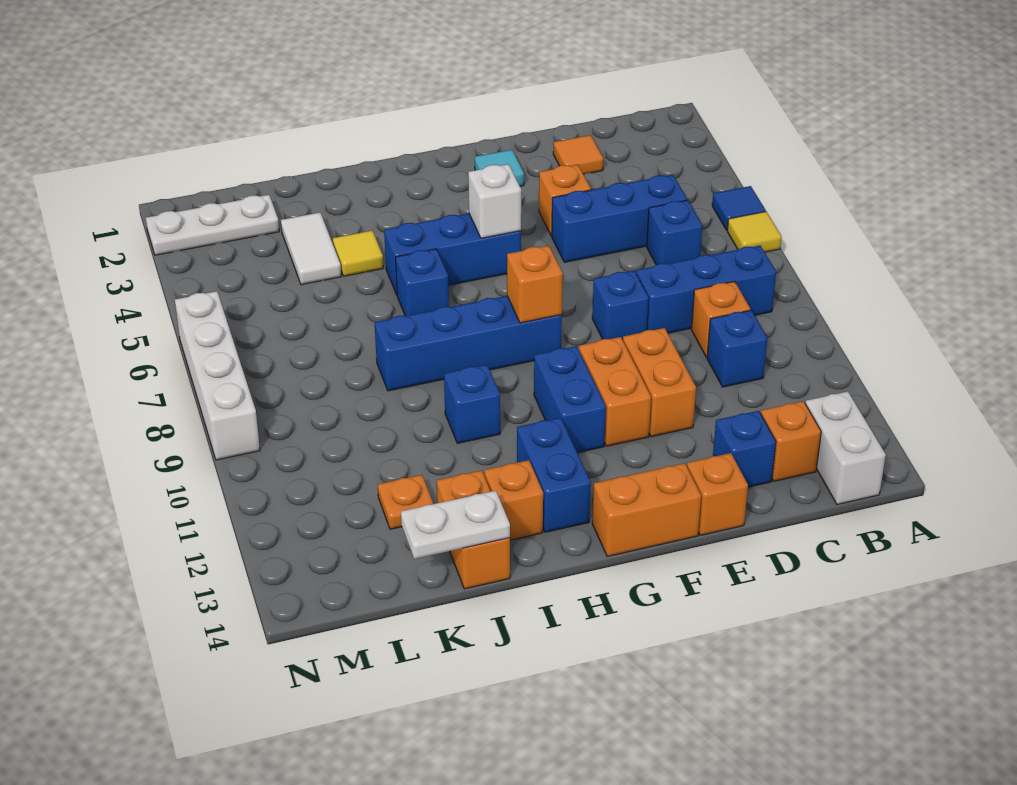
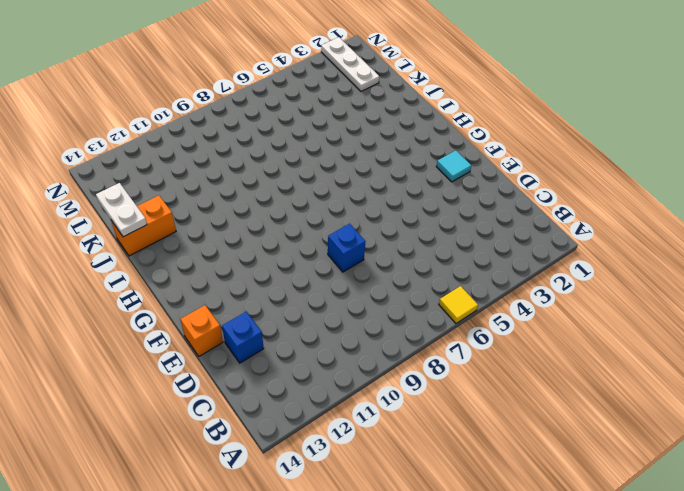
none -> blue 1x1 tile [712,186,766,230]
none -> blue 1x3 brick [636,245,776,333]
none -> white 1x2 brick [805,392,886,504]
none -> blue 1x3 brick [552,175,687,262]

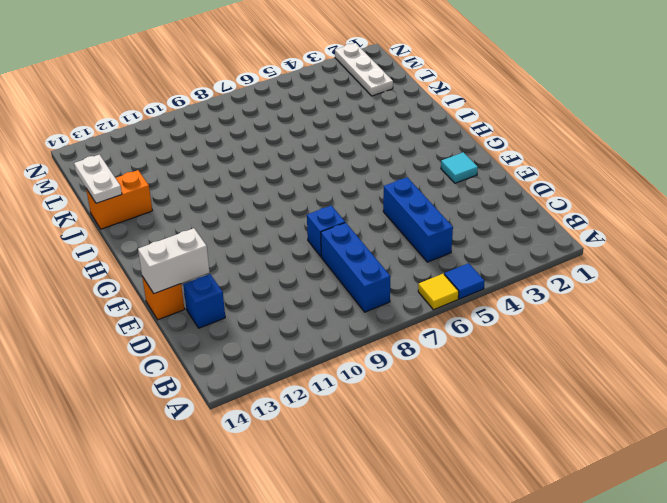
white 1x2 brick [138,228,209,294] -> white 1x2 brick moved to [805,392,886,504]
none -> blue 1x1 brick [647,200,702,265]
none -> orange 1x1 brick [691,282,750,357]
none -> blue 1x1 brick [707,310,767,387]
none -> orange 1x1 brick [761,401,821,481]

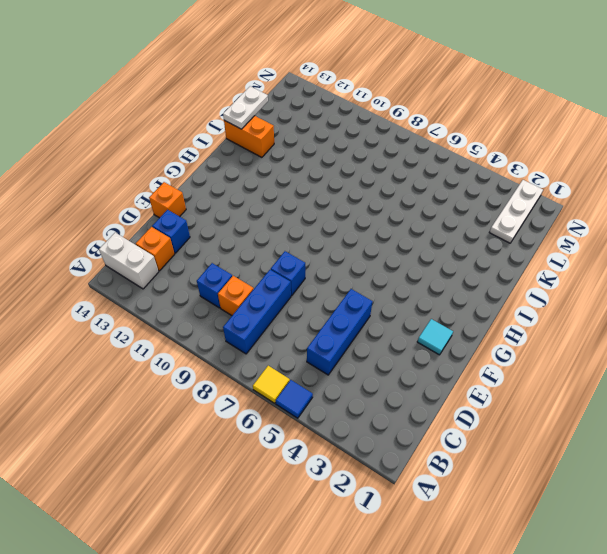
none -> blue 1x1 brick [647,200,702,265]
none -> orange 1x1 tile [553,135,603,174]
none -> orange 1x1 brick [539,165,591,236]
none -> orange 1x2 brick [623,328,696,437]

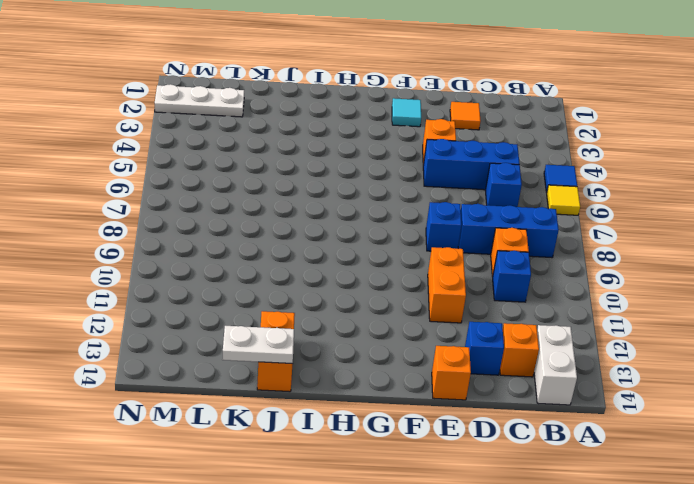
none -> orange 1x2 brick [579,337,651,446]
none -> orange 1x2 brick [592,463,701,557]
none -> blue 1x3 brick [384,213,521,295]
none -> blue 1x4 brick [375,296,562,391]

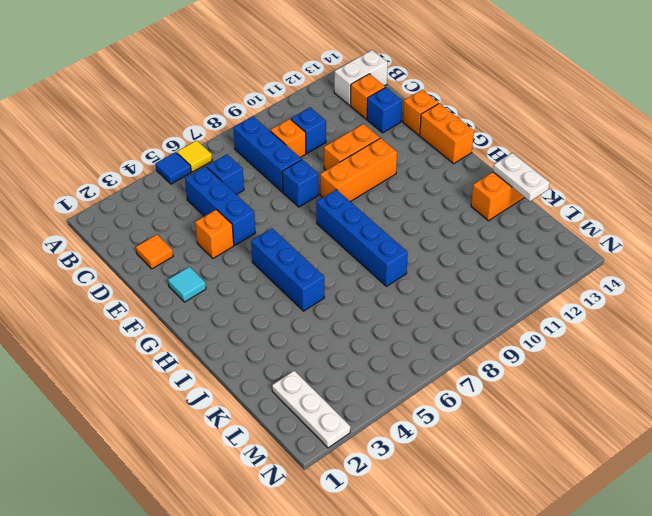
orange 1x3 brick [320,138,397,202] -> orange 1x2 brick [579,337,651,446]
none -> blue 1x2 brick [534,346,606,453]
none -> blue 1x2 brick [517,418,591,532]
none -> blue 1x1 brick [396,249,449,316]
none -> blue 1x1 brick [444,365,500,443]

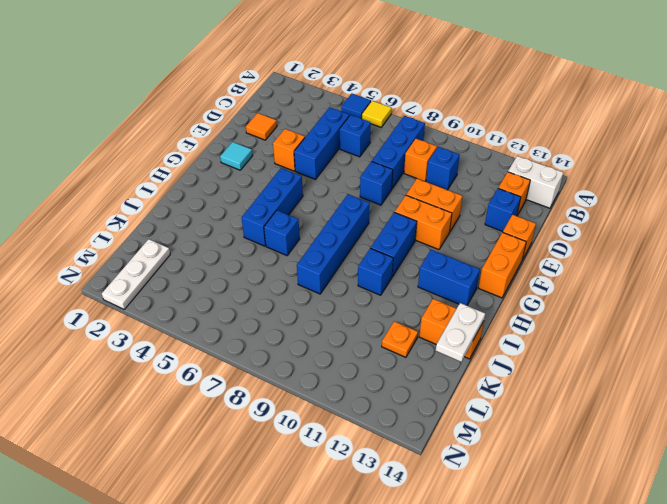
blue 1x2 brick [371,212,417,276] -> blue 1x2 brick turned to [534,346,606,453]
none -> orange 1x1 brick [484,460,543,540]
none -> yellow 1x1 tile [333,231,384,276]
none -> white 1x2 tile [281,213,341,285]
none -> white 1x4 brick [175,291,260,460]

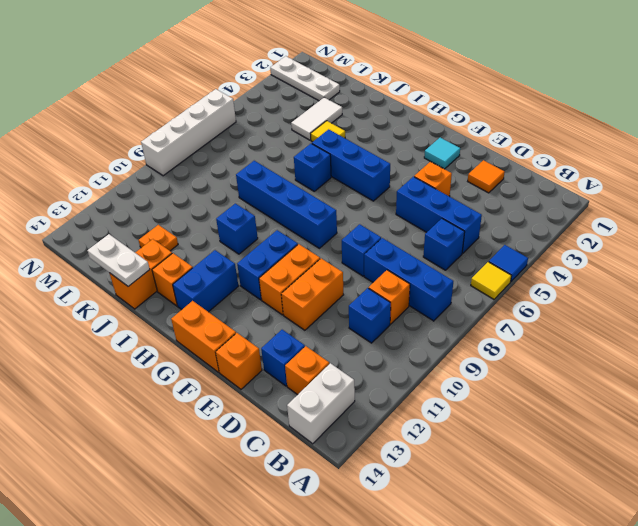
none -> white 1x1 brick [468,164,521,238]
none -> orange 1x1 brick [507,246,563,323]

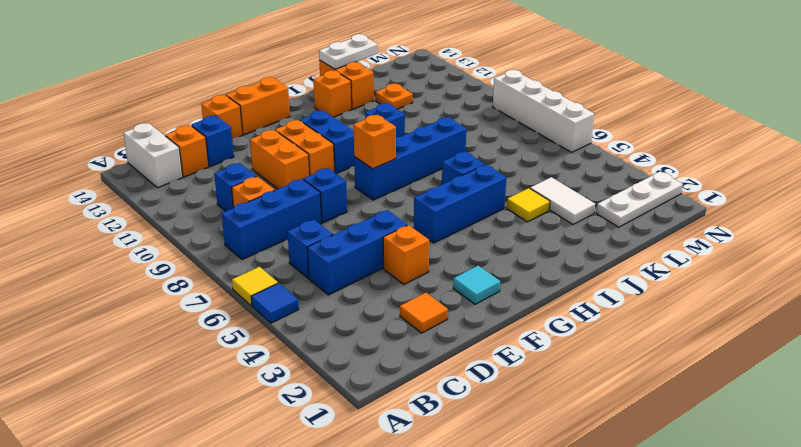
none -> blue 1x2 brick [517,418,591,532]
none -> white 1x1 brick [468,164,521,238]

